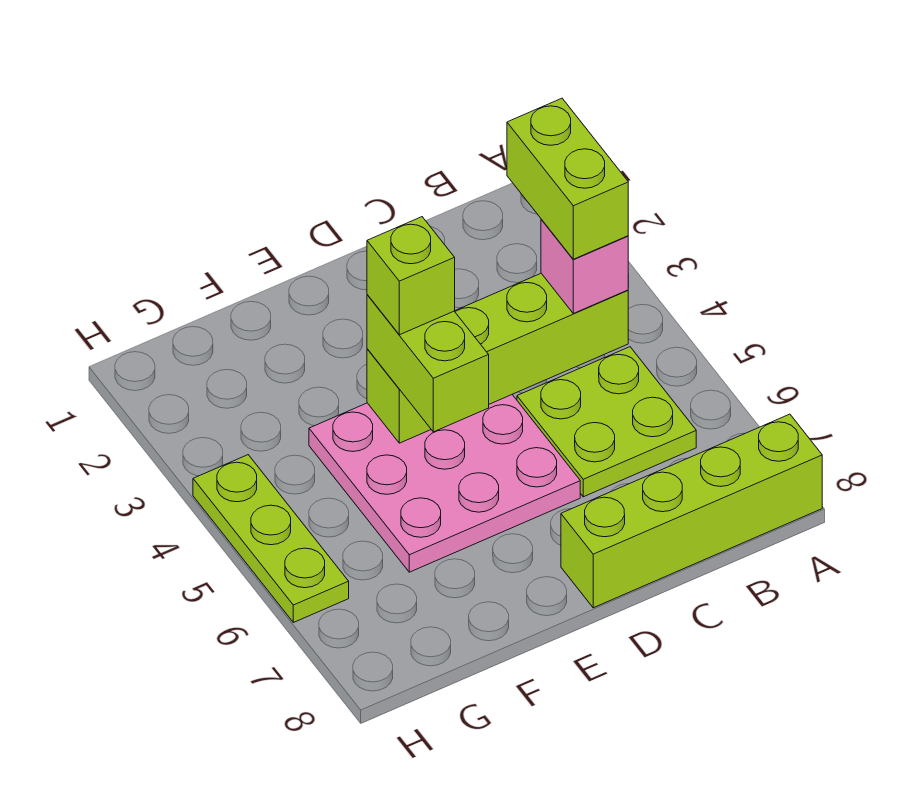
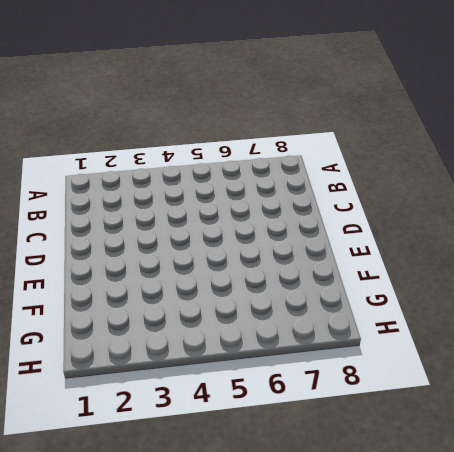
none -> lime 1x4 brick [561,414,822,608]
none -> lime 2x2 plate [517,347,696,497]

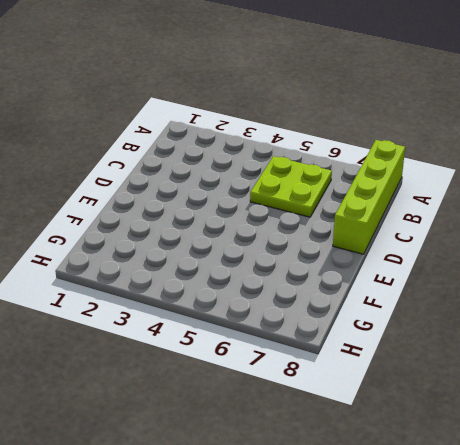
none -> pink 3x3 plate [309,395,580,572]
none -> lime 1x3 plate [193,455,349,622]

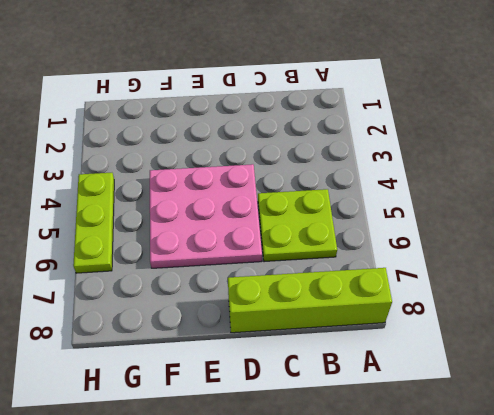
none -> lime 1x4 brick [367,274,628,443]
none -> pink 1x1 brick [541,219,628,313]

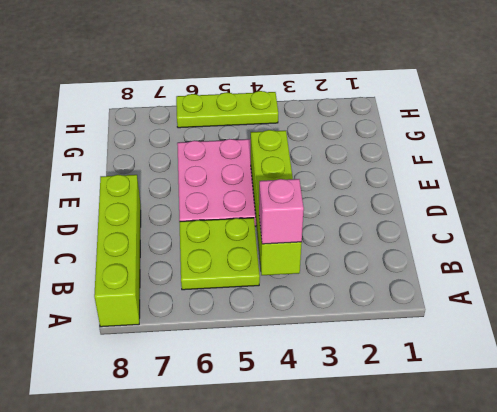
none -> lime 1x2 brick [367,295,489,432]
none -> lime 1x2 brick [507,98,628,259]

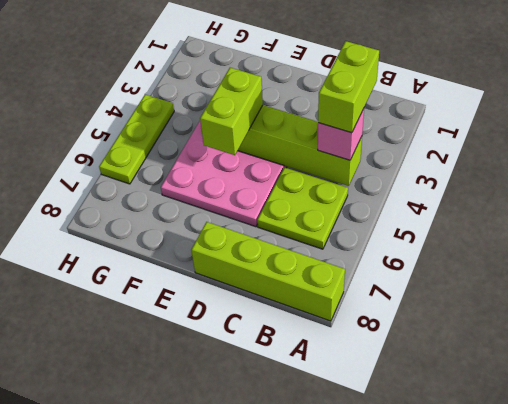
none -> lime 1x1 brick [367,217,455,335]

